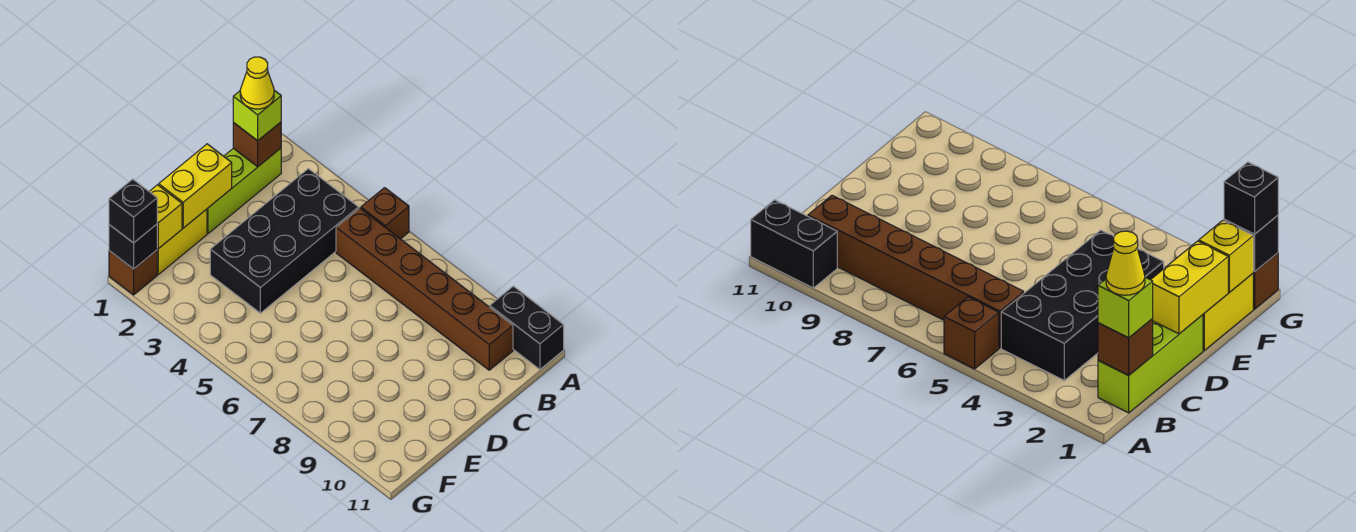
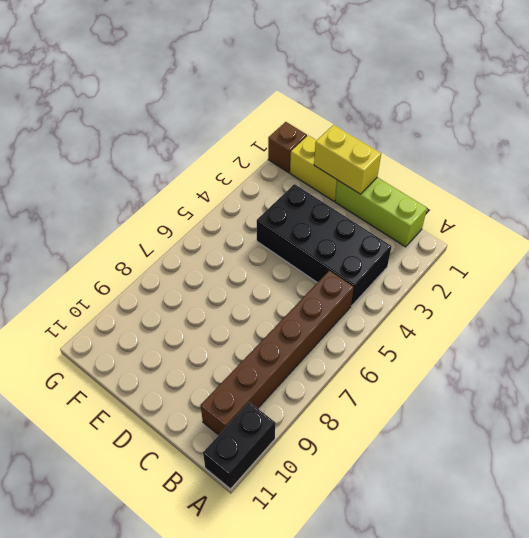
none -> brown 1x1 brick [361,188,409,239]
none -> brown 1x1 brick [233,122,281,167]
none -> yellow 1x1 brick [149,185,182,249]

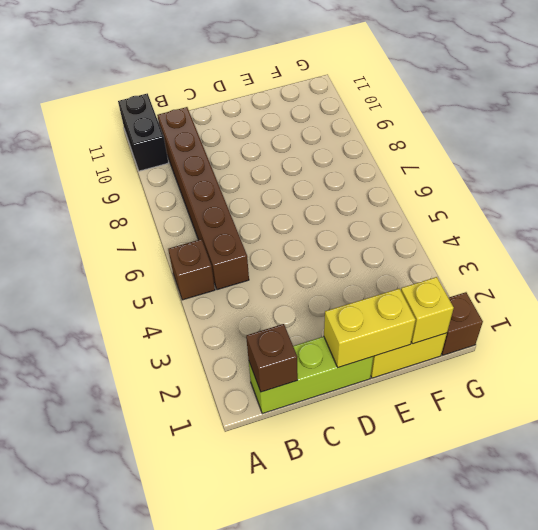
none -> black 2x4 brick [210,169,359,313]
none -> black 1x1 brick [109,224,157,269]
none -> lime 1x1 brick [233,90,281,141]

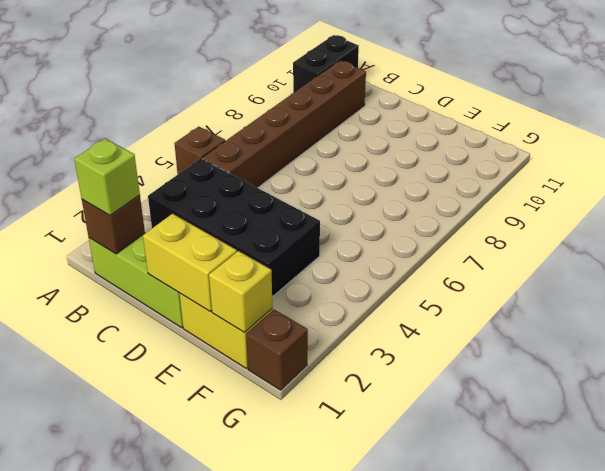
none -> black 1x1 brick [109,224,157,269]
none -> black 1x1 brick [109,179,157,243]
none -> yellow 1x1 cone [240,57,274,109]

